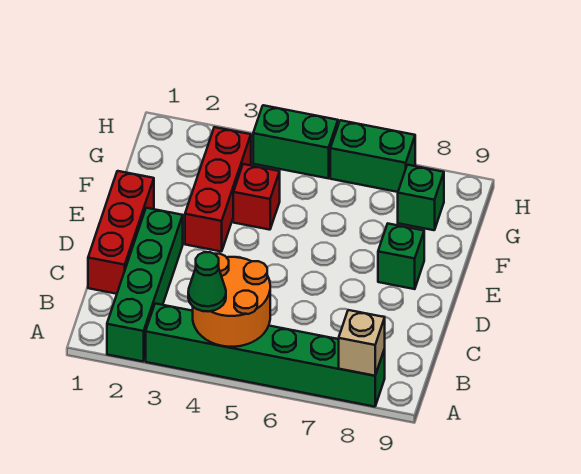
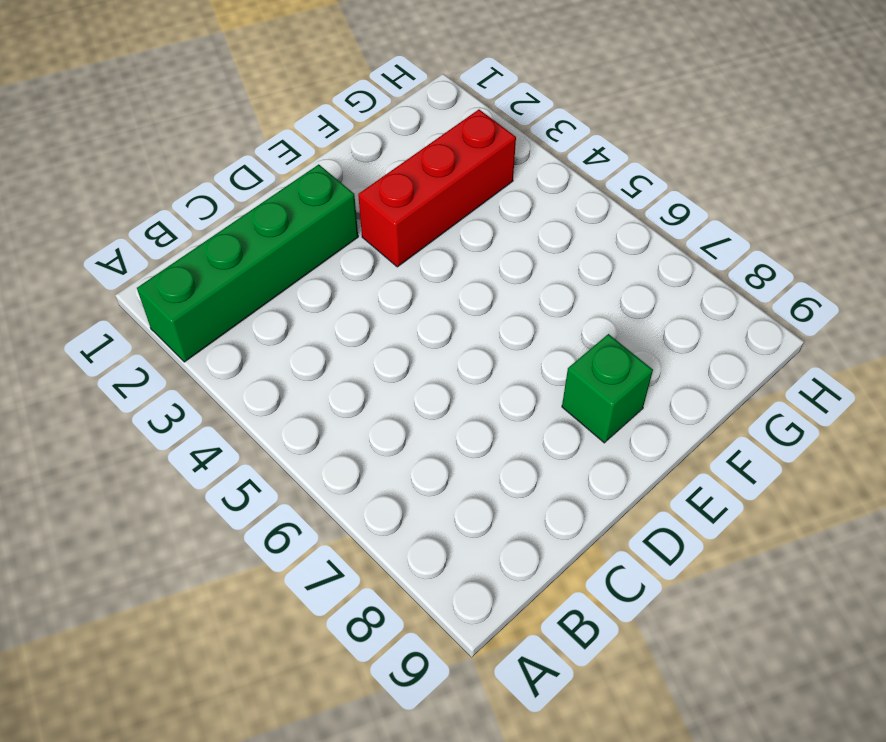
none -> green 1x6 brick [146,304,385,407]
none -> red 1x3 brick [88,171,154,294]
none -> red 1x1 brick [233,164,280,230]

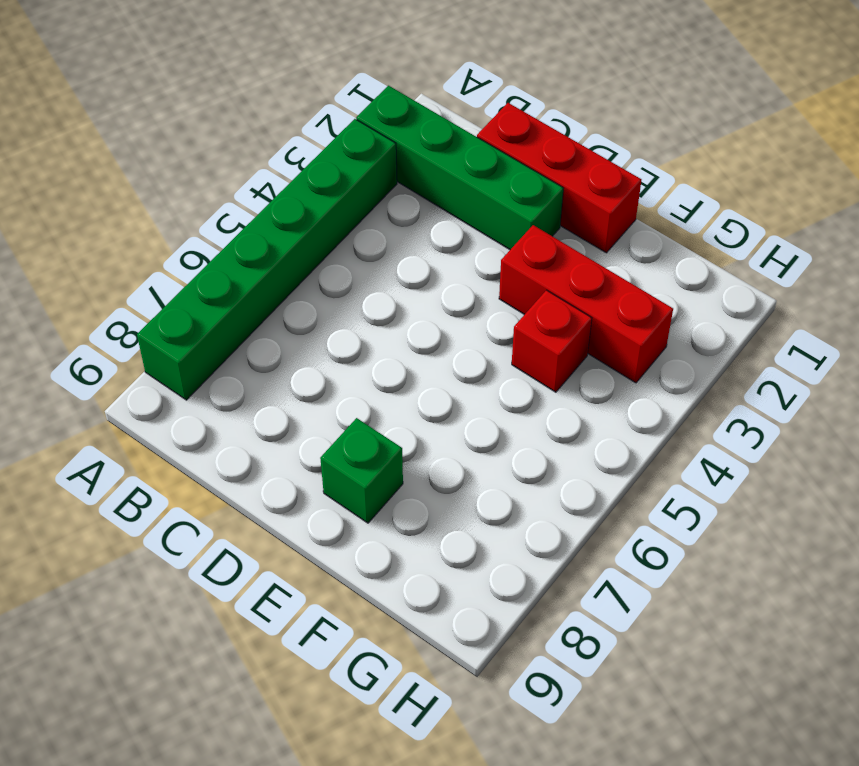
none -> green 1x1 brick [398,165,444,230]
none -> green 1x2 brick [253,105,338,178]
none -> green 1x2 brick [330,120,415,192]

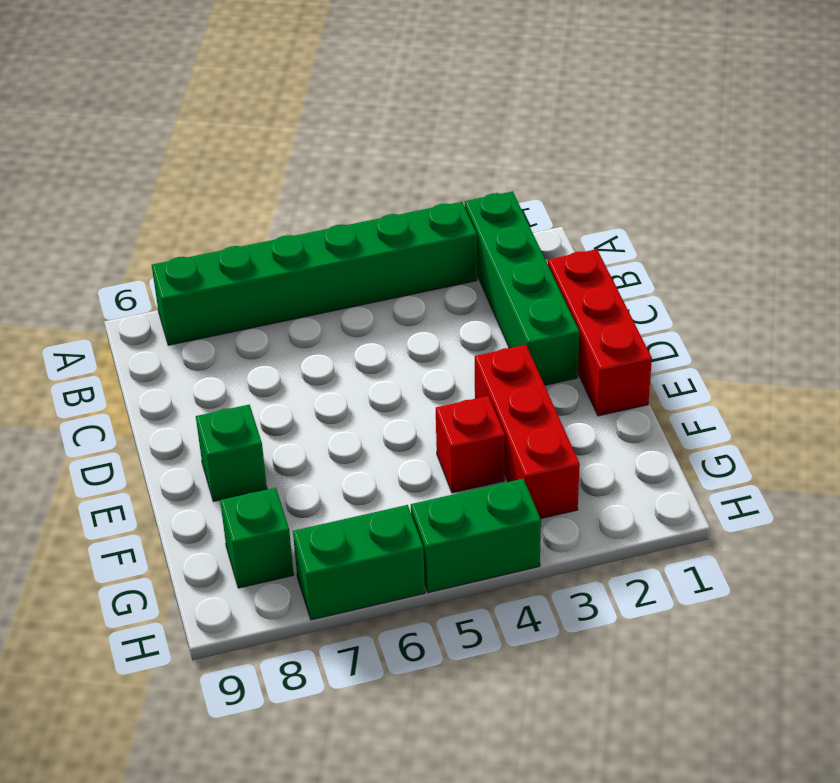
none -> orange 2x2 round brick [193,254,270,347]
none -> tan 1x1 brick [339,310,385,376]
none -> green 1x1 cone [188,252,226,312]

